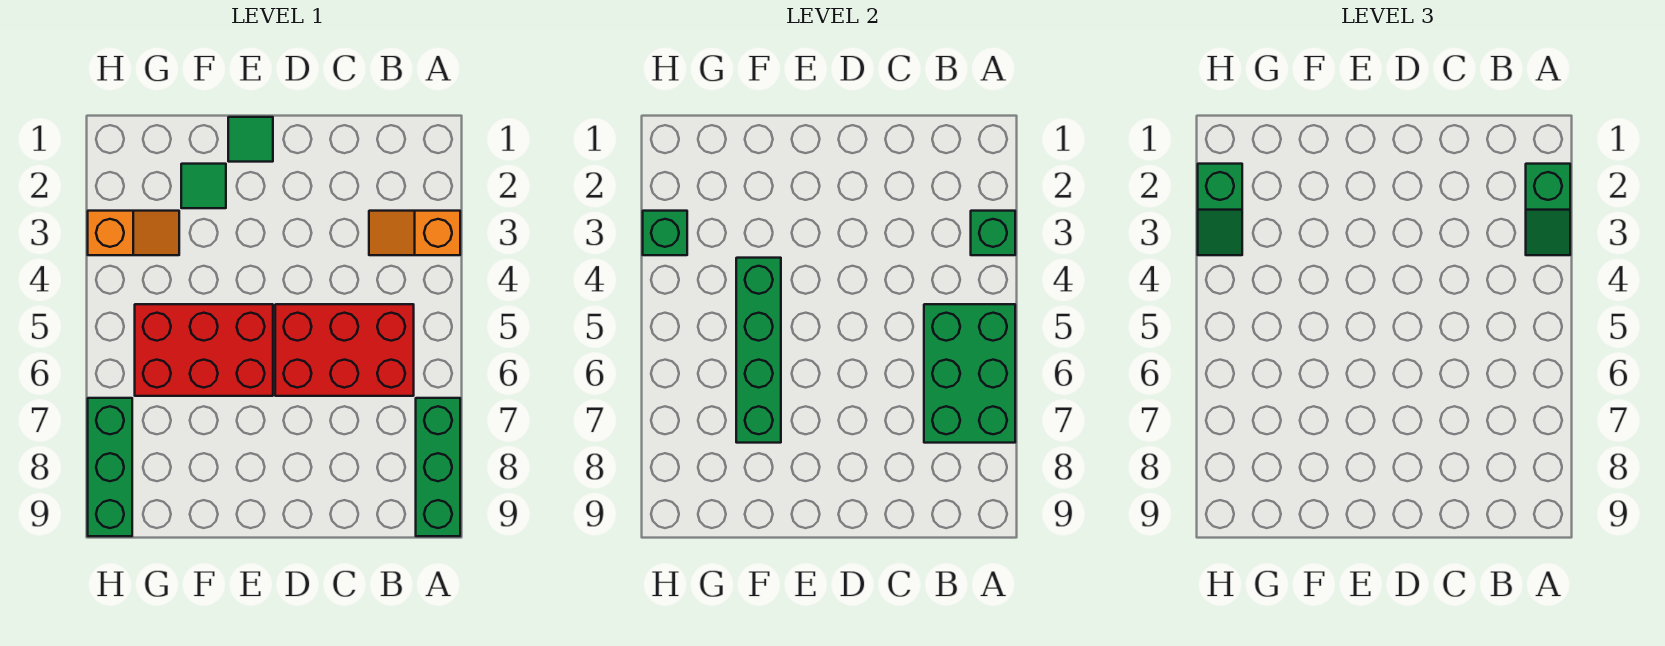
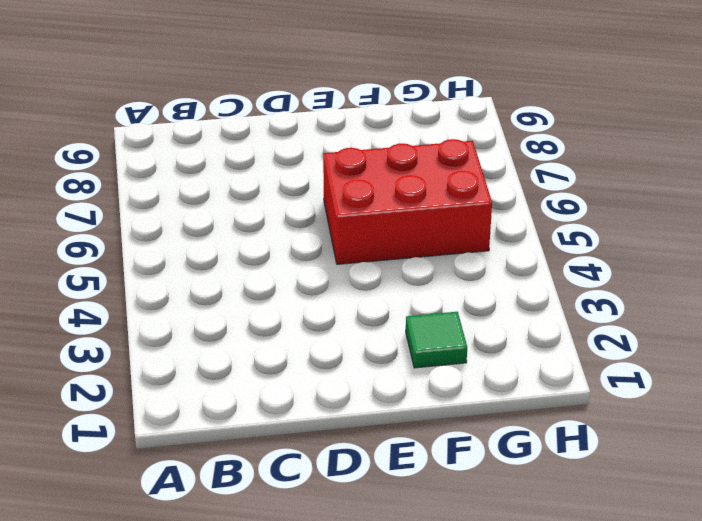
none -> orange 1x2 slope [369,211,460,255]
none -> green 1x3 brick [416,398,460,536]
none -> red 2x3 brick [275,304,414,396]

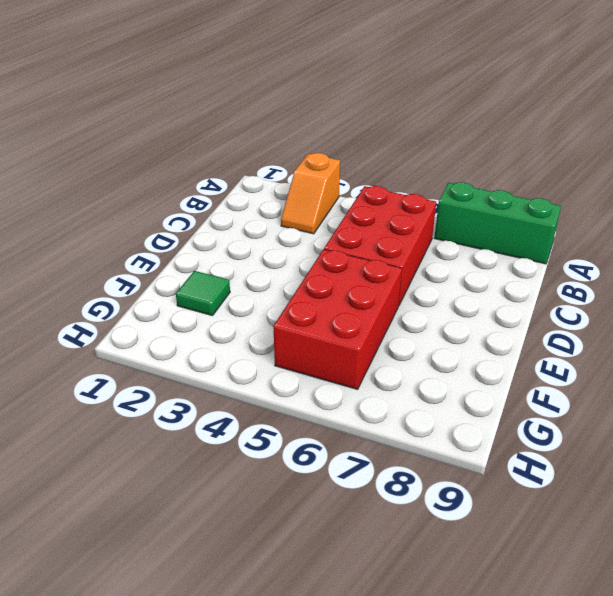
none -> green 1x1 tile [228,117,273,162]
none -> orange 1x2 slope [88,211,179,255]
none -> green 1x3 brick [88,398,132,536]

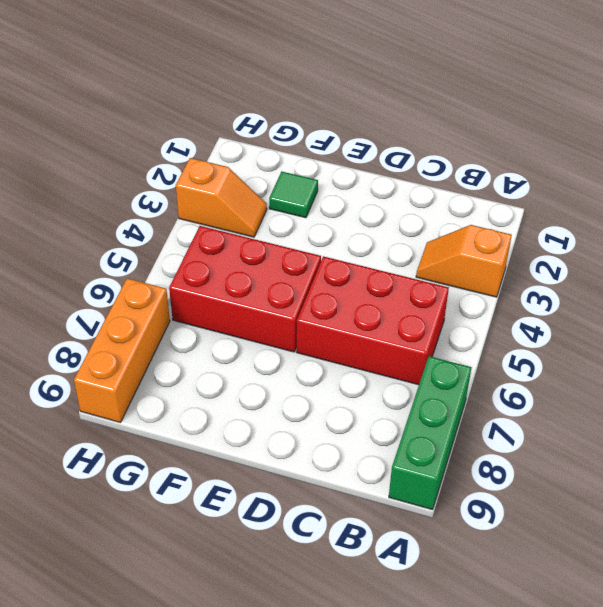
orange 1x3 brick [74,278,170,423] -> green 1x3 brick [88,398,132,536]
none -> green 1x1 tile [228,117,273,162]
none -> green 1x1 brick [971,211,1015,255]
none -> green 2x3 brick [924,304,1015,443]

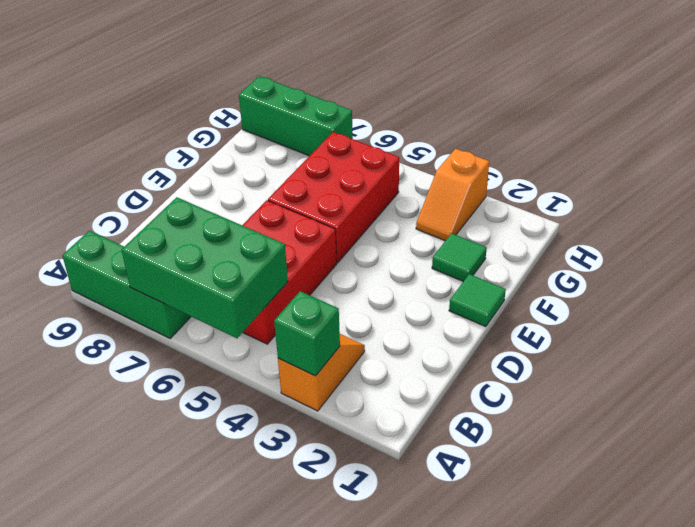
none -> green 1x4 brick [736,258,781,443]
none -> green 1x1 brick [643,211,687,255]
none -> green 1x2 slope [1526,164,1570,255]

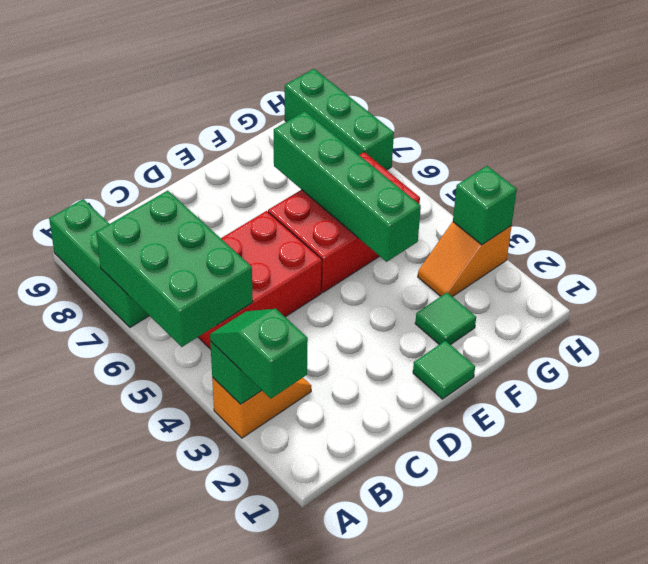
none -> green 1x2 slope [1198,164,1242,255]

